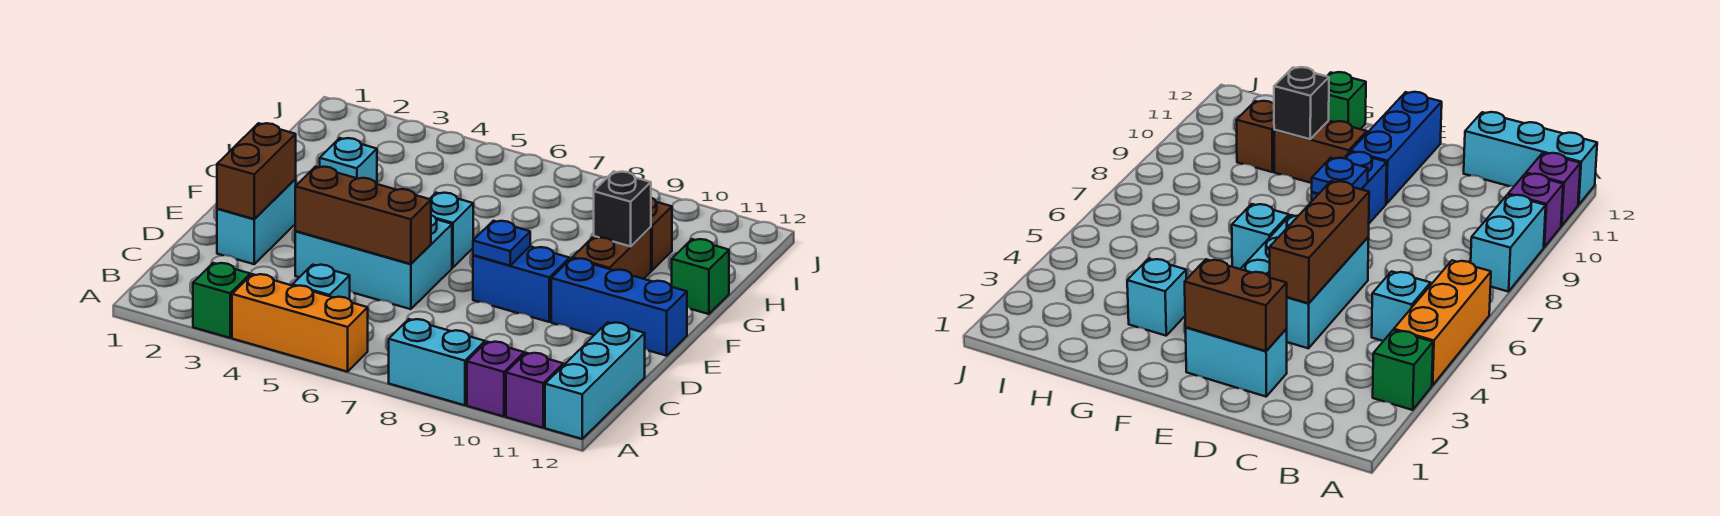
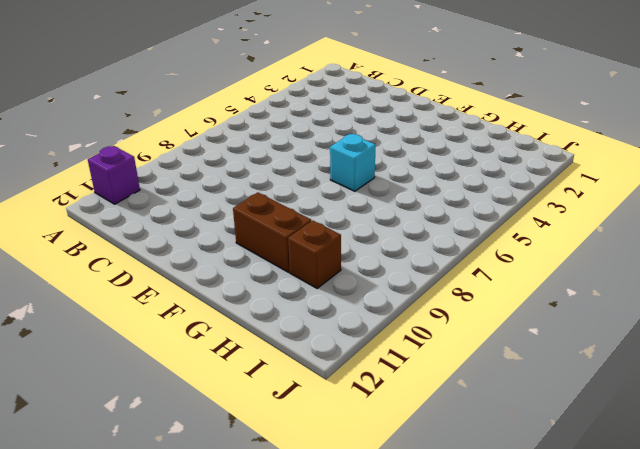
none -> green 1x1 brick [193,263,250,338]
none -> orange 1x3 brick [232,274,368,372]
none -> cyan 1x2 brick [389,319,485,405]

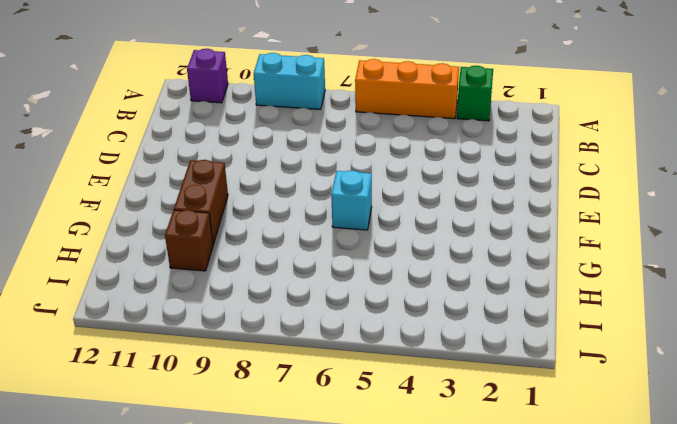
none -> purple 1x1 brick [467,342,524,417]
none -> cyan 1x3 brick [545,322,645,439]
none -> cyan 1x1 brick [292,265,350,299]

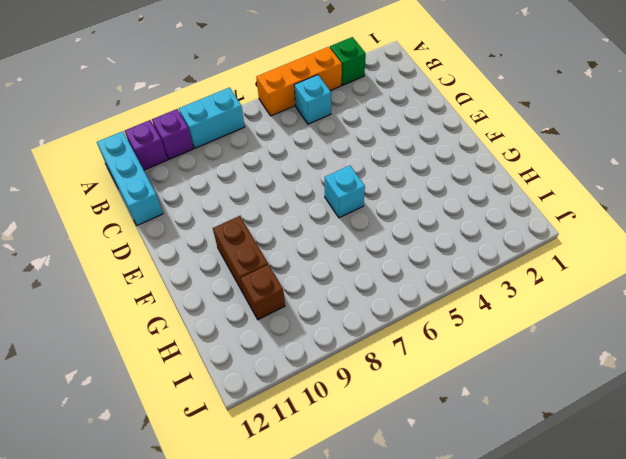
none -> cyan 1x2 brick [217,179,296,264]
none -> cyan 2x3 brick [295,215,452,309]
none -> blue 1x2 brick [473,246,570,322]

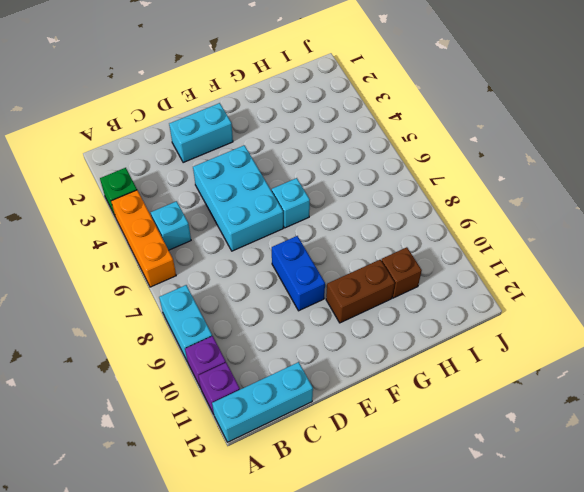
none -> blue 1x3 brick [551,258,687,356]
none -> cyan 1x1 brick [320,138,377,184]
none -> green 1x1 brick [672,239,729,314]

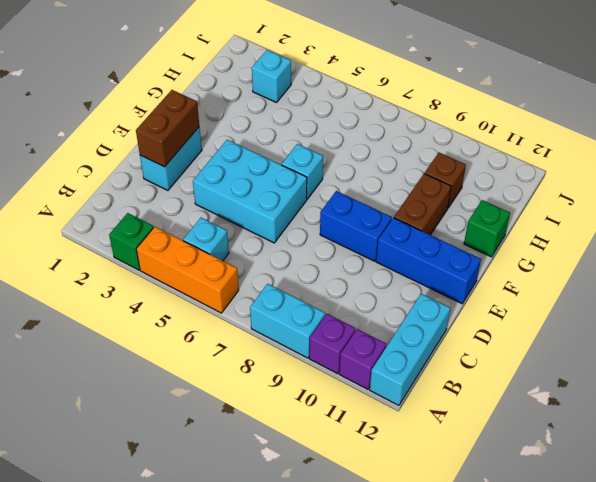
cyan 1x1 brick [252,50,291,103] -> cyan 1x1 brick moved to [320,138,377,184]
none -> brown 1x3 brick [295,167,431,264]
none -> blue 1x1 plate [473,221,530,266]
none -> black 1x1 brick [594,171,651,246]

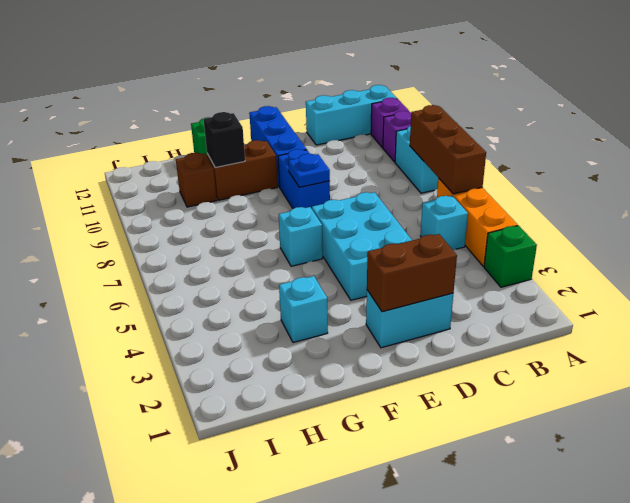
brown 1x3 brick [410,105,486,194] -> brown 1x3 brick moved to [295,167,431,264]

